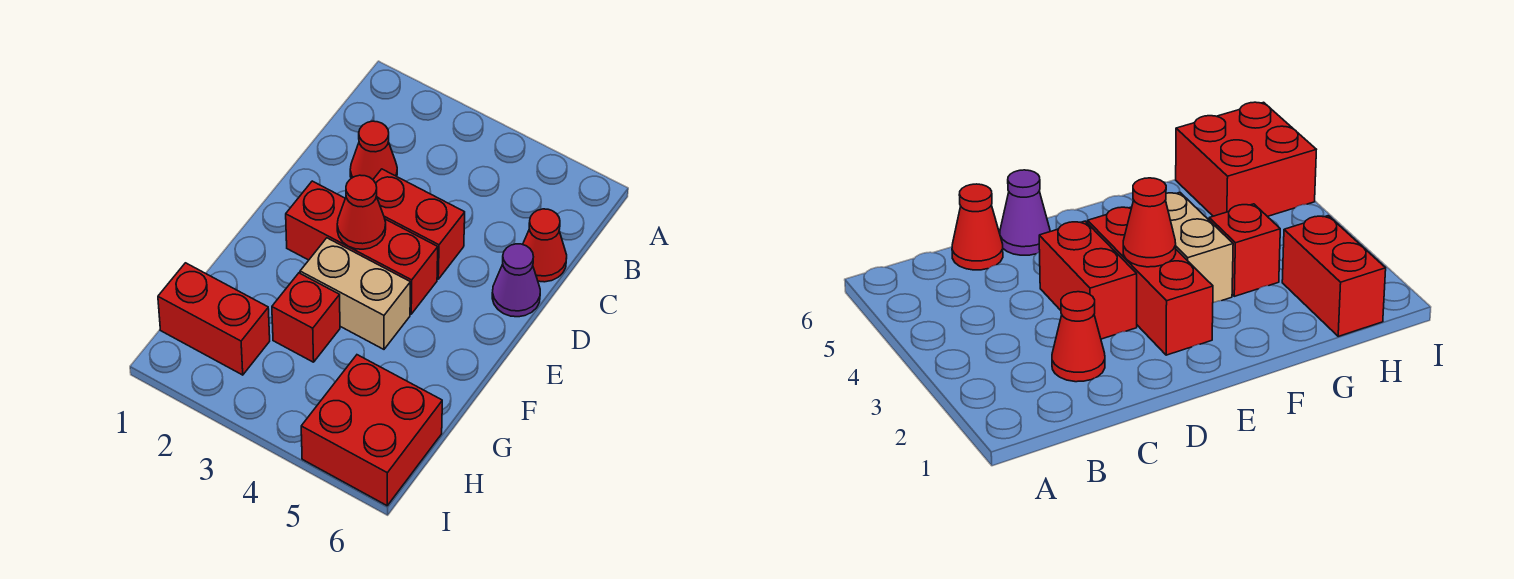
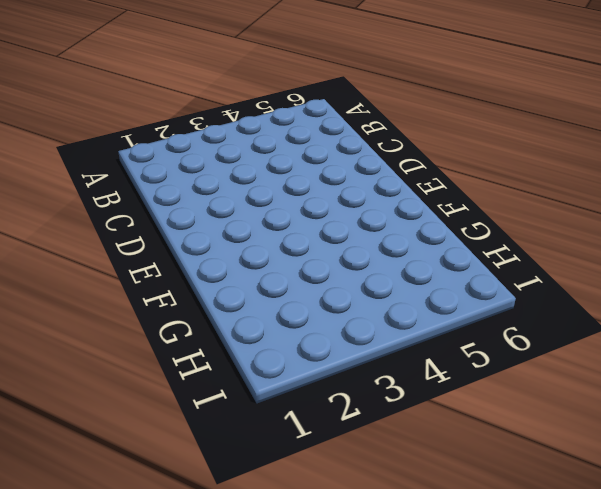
none -> red 1x1 cone [350,121,397,179]
none -> red 1x1 cone [523,209,567,282]

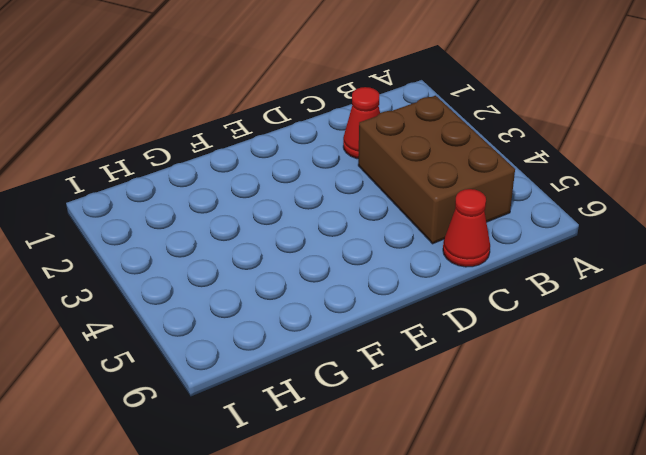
brown 2x3 brick [358,96,515,244] -> none
none -> red 1x2 brick [373,169,465,279]
none -> purple 1x1 cone [492,244,540,317]

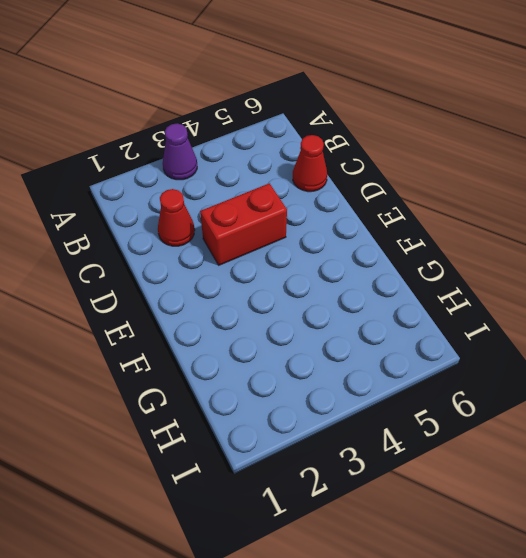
purple 1x1 cone [163,123,197,180] -> purple 1x1 cone moved to [492,244,540,317]
none -> red 1x3 brick [286,181,438,314]
none -> tan 1x2 brick [300,238,410,349]

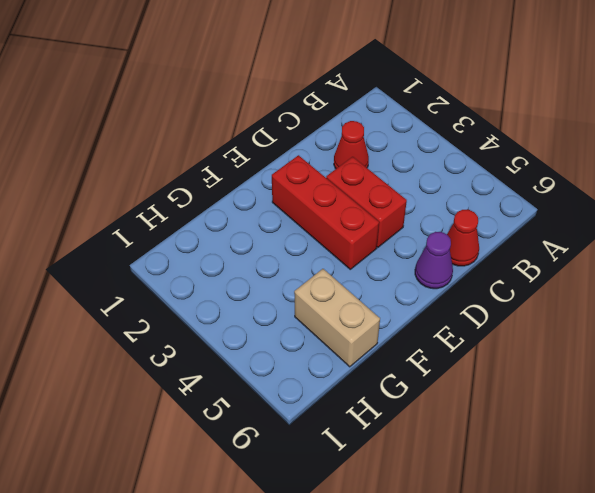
tan 1x2 brick [294,269,380,367] -> tan 1x2 brick moved to [300,238,410,349]
none -> red 1x1 brick [272,273,340,362]
none -> red 1x2 brick [158,263,270,375]

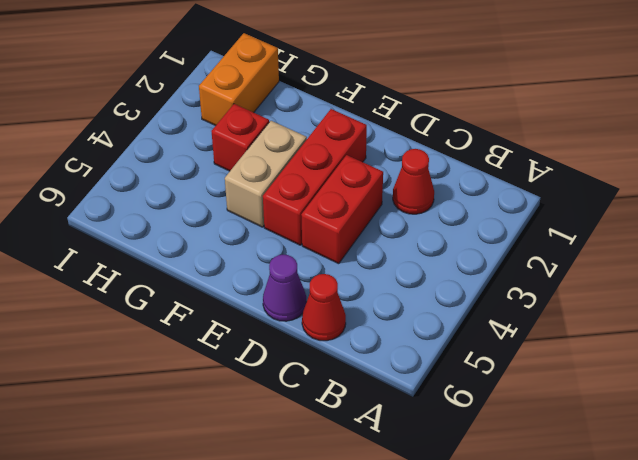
orange 1x2 brick [199,33,279,126] -> red 1x2 brick [158,263,270,375]
none -> red 2x2 brick [301,355,442,506]
none -> red 1x1 cone [337,175,386,249]

